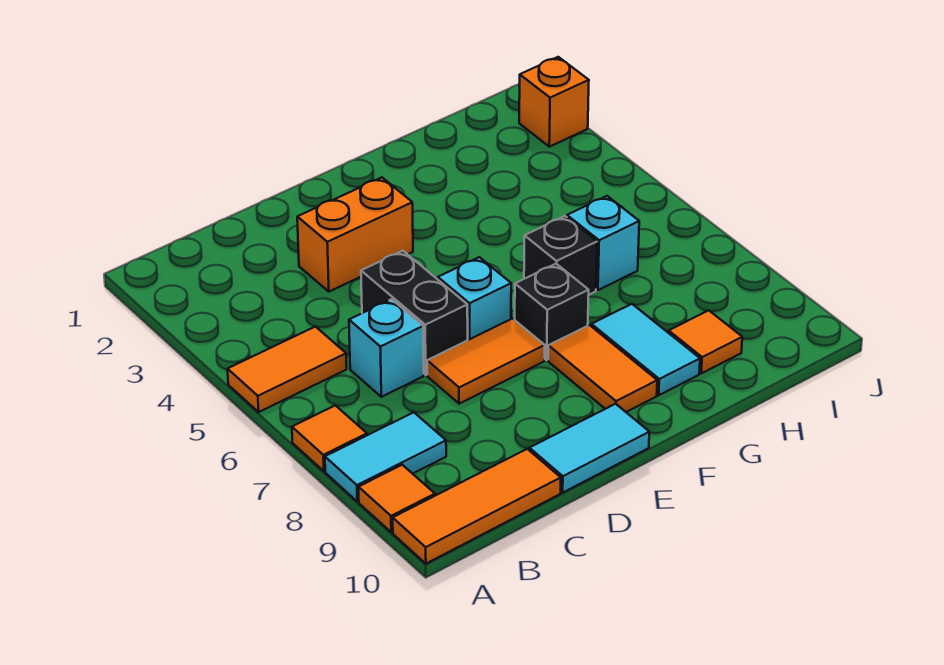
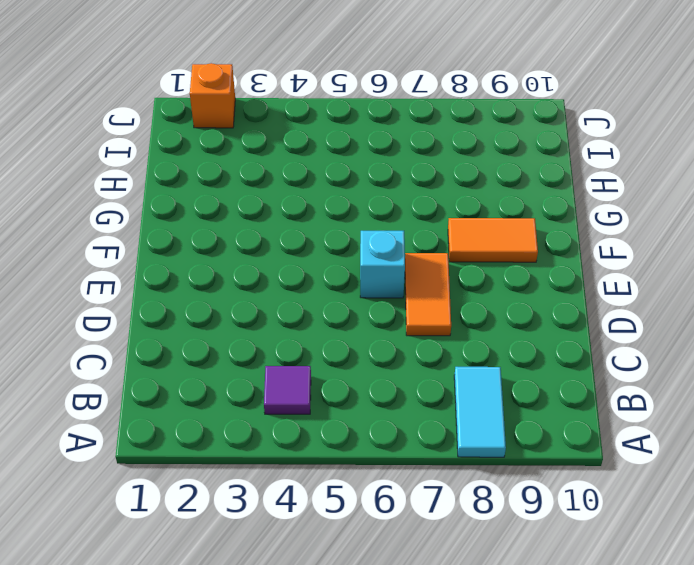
purple 1x1 tile [264,366,311,414] -> none
none -> orange 1x2 tile [228,327,347,412]
none -> orange 1x1 tile [292,405,367,471]
none -> orange 1x1 tile [359,465,435,532]

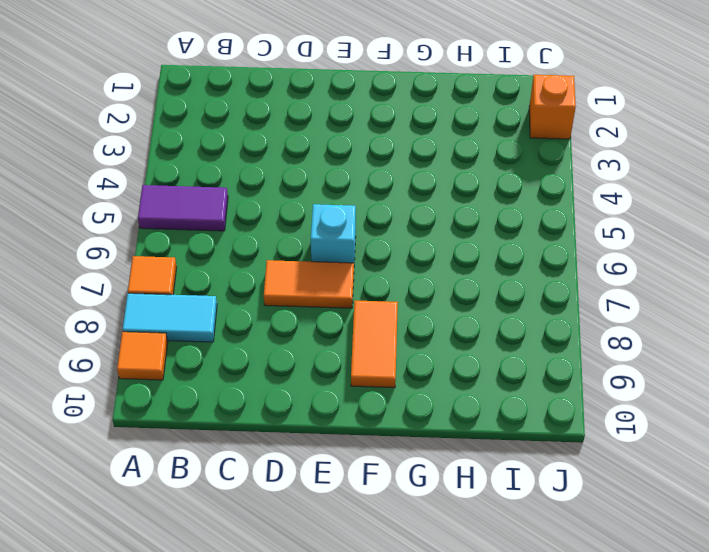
purple 1x2 tile [138,185,228,231] -> orange 1x2 tile [228,327,347,412]
none -> orange 1x3 tile [393,449,561,564]
none -> cyan 1x1 brick [349,299,424,397]
none -> orange 1x2 brick [297,178,413,292]

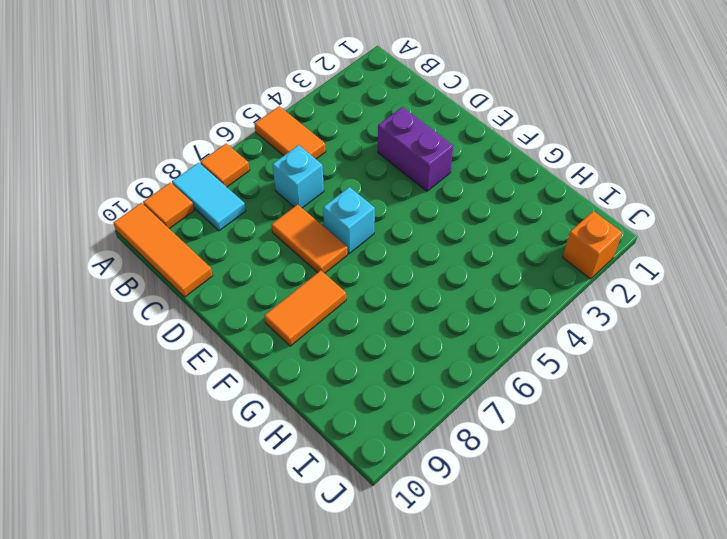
purple 1x2 brick [378,107,453,191] -> orange 1x2 brick [297,178,413,292]
none -> black 1x2 brick [361,251,468,375]
none -> cyan 1x2 tile [529,404,649,492]
none -> black 1x1 brick [515,264,589,360]

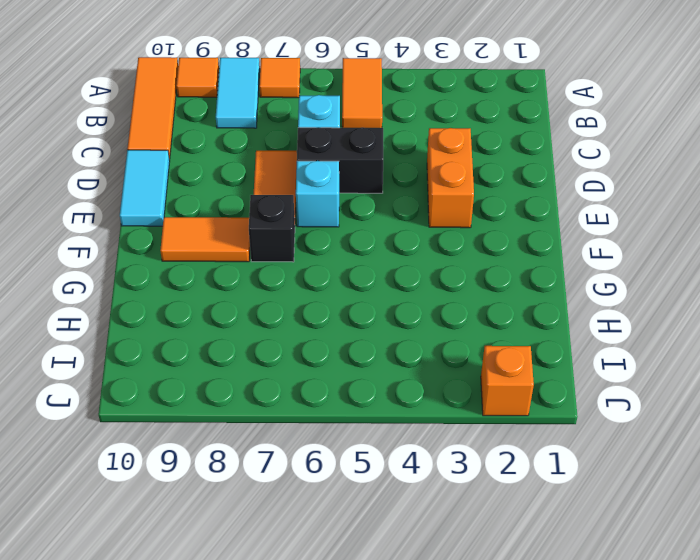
none -> black 1x1 brick [524,216,597,295]
none -> cyan 1x2 tile [591,304,700,395]
none -> cyan 1x1 brick [567,196,639,290]

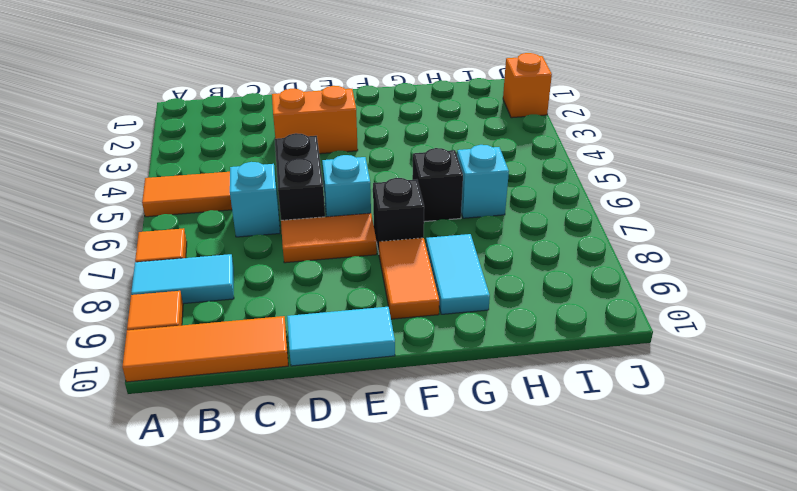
none -> orange 1x1 tile [669,310,742,373]

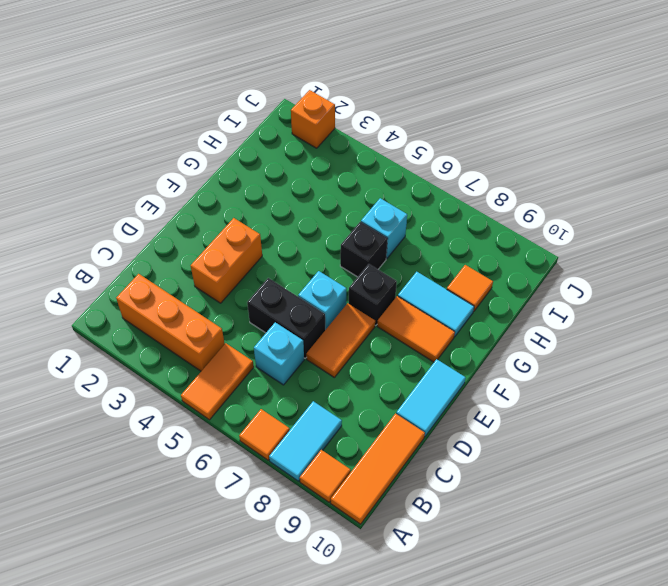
orange 1x3 brick [116,274,225,371] -> none

